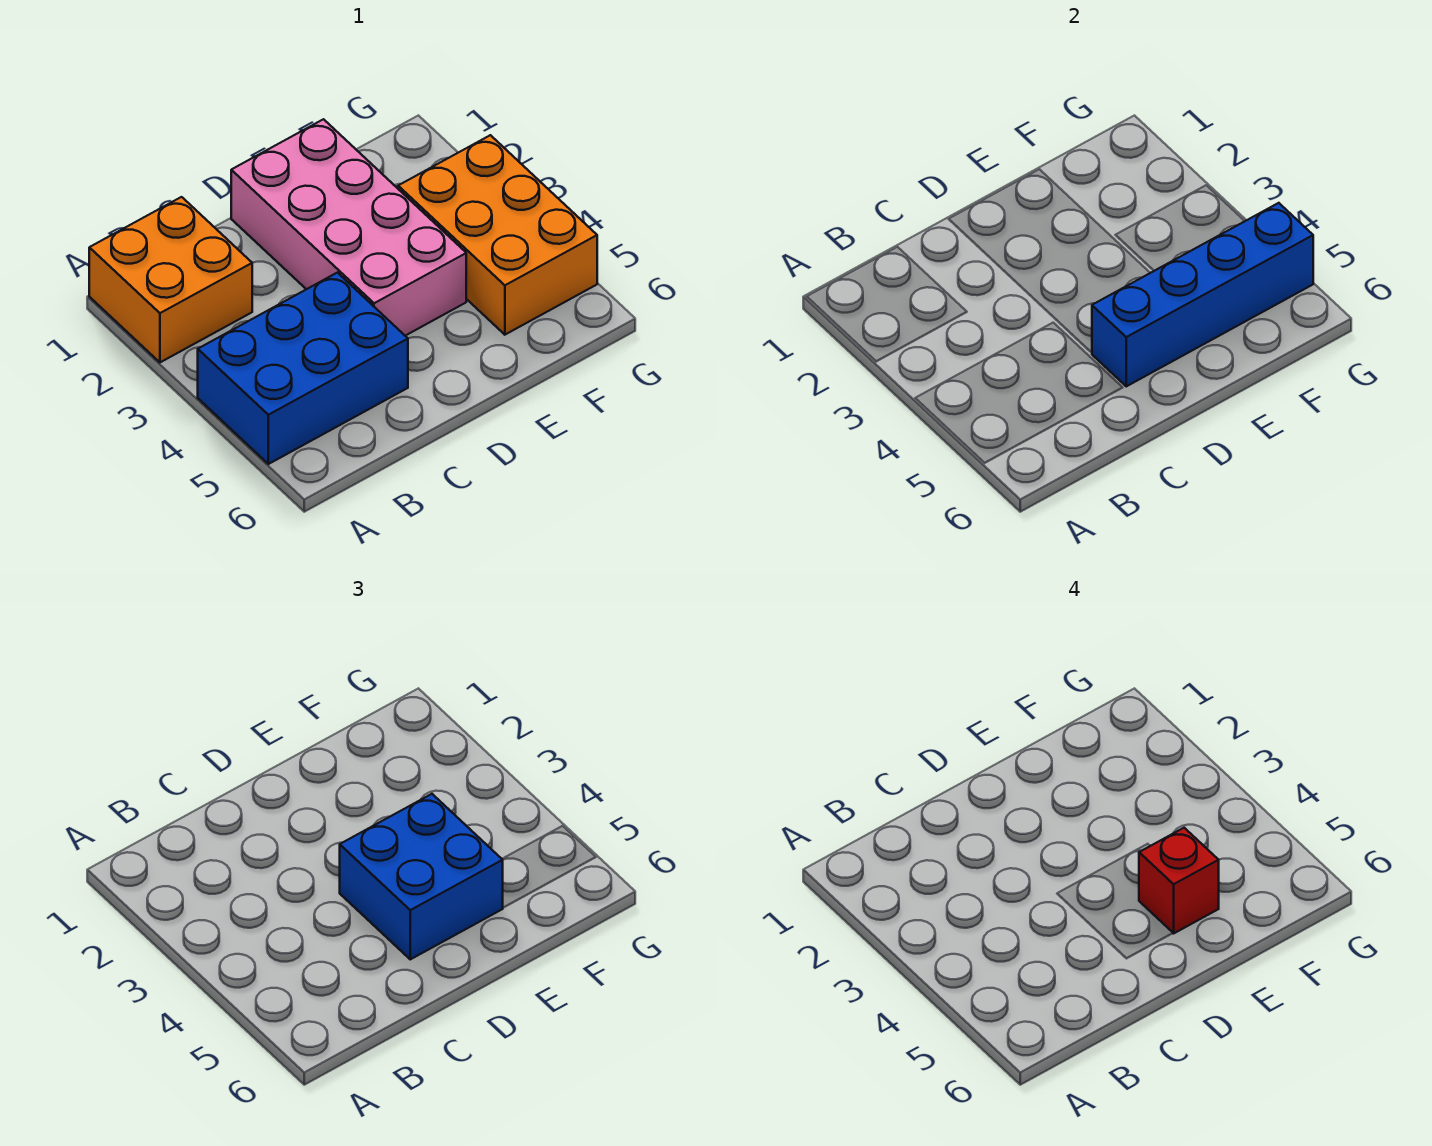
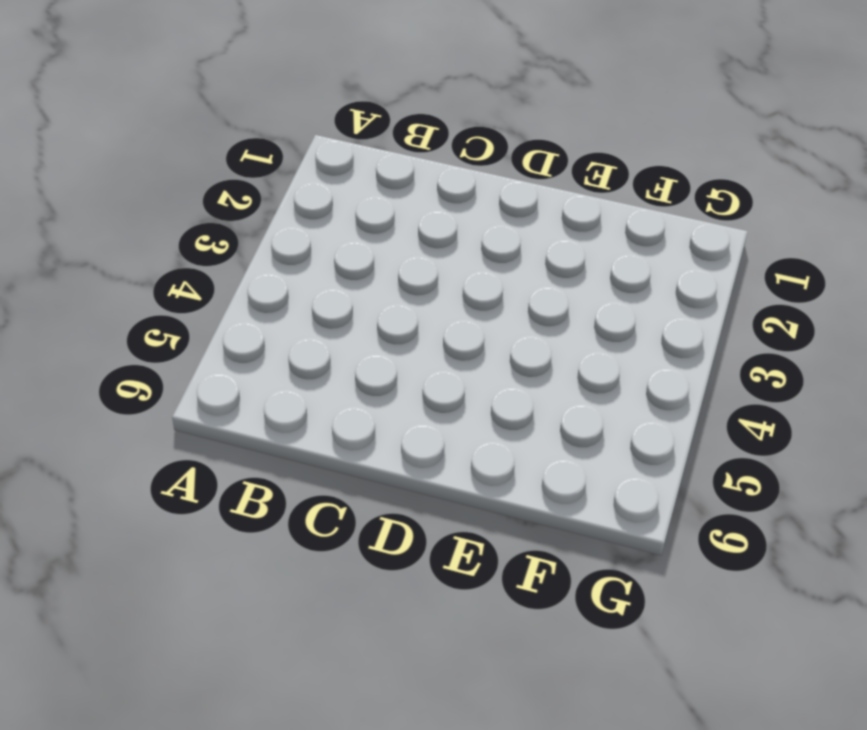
none -> orange 2x2 brick [89,197,252,362]
none -> blue 2x3 brick [198,273,408,464]

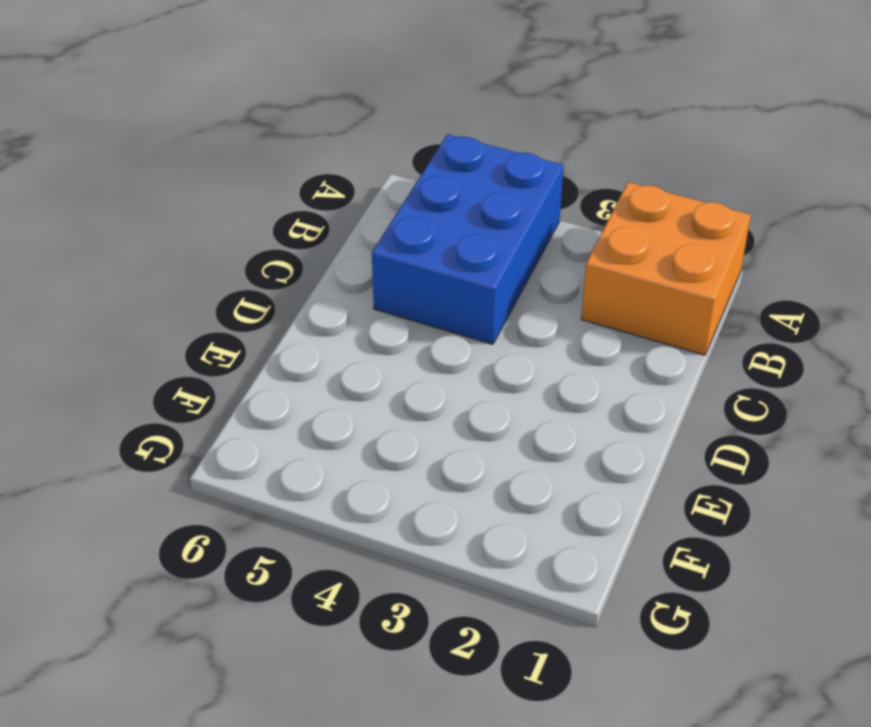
none -> pink 2x4 brick [231,119,466,336]
none -> orange 2x3 brick [398,135,597,335]

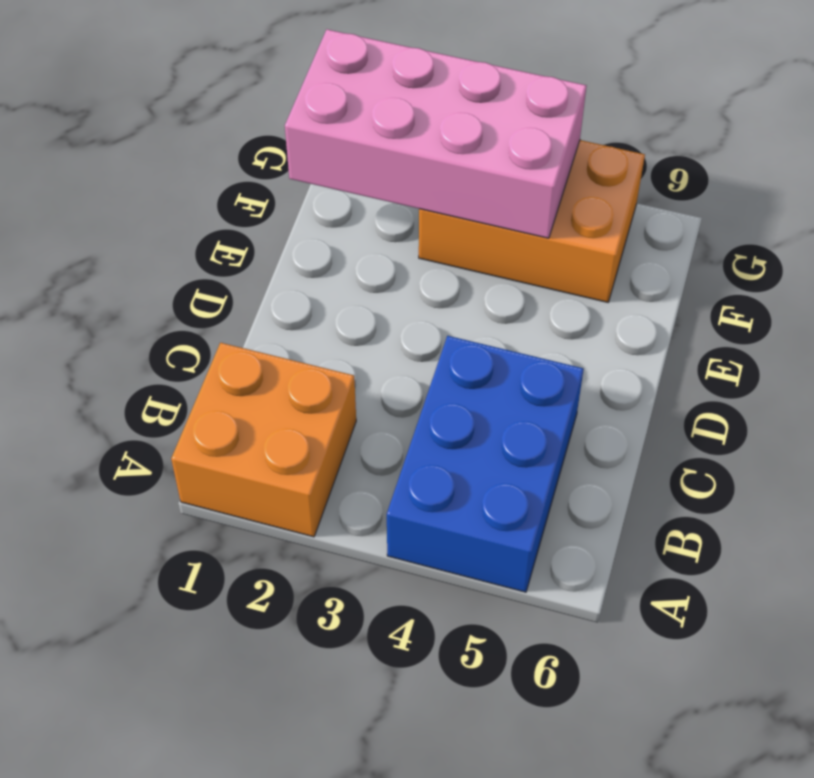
pink 2x4 brick [285,29,587,238] -> pink 2x4 brick moved to [231,119,466,336]
none -> blue 1x4 brick [1092,203,1313,386]
none -> blue 2x2 brick [340,794,503,959]

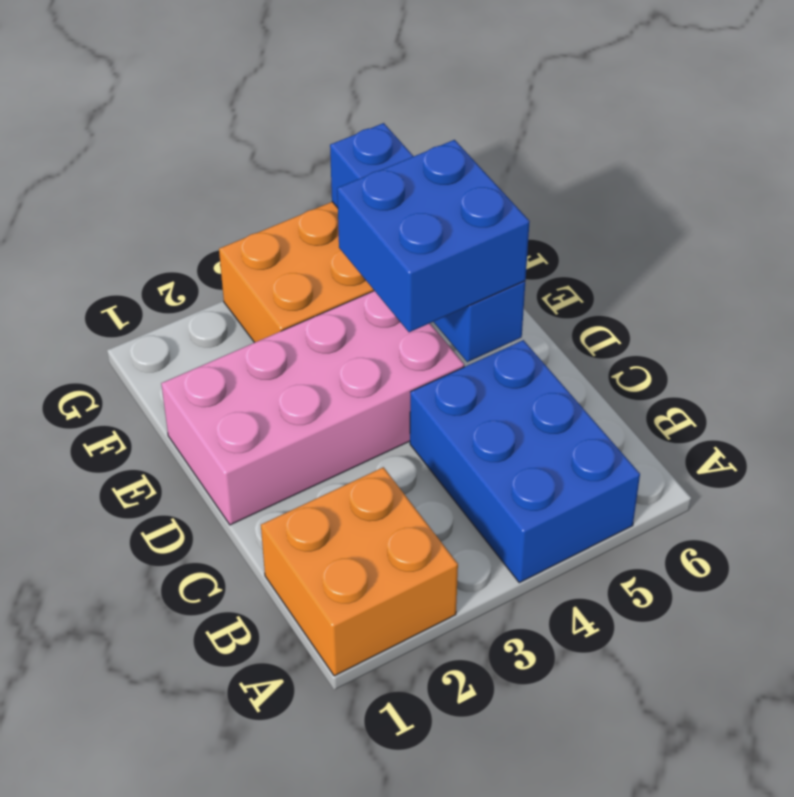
none -> red 1x1 brick [1139,828,1219,933]

